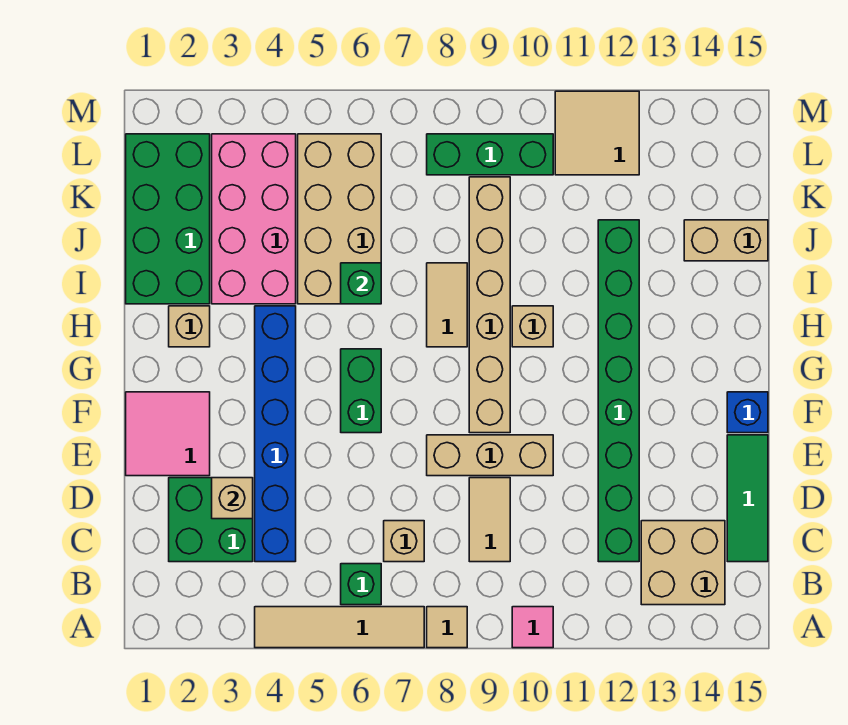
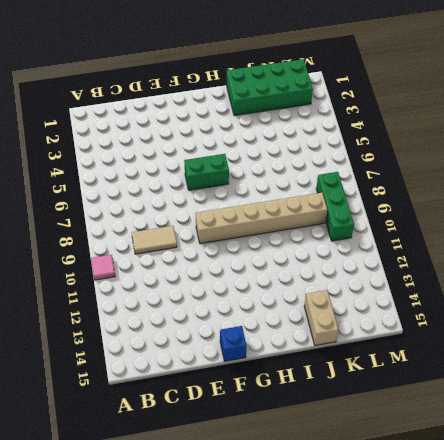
none -> tan 1x4 tile [255,607,424,648]
none -> tan 1x1 tile [427,607,467,648]
none -> green 1x1 brick [341,564,381,605]

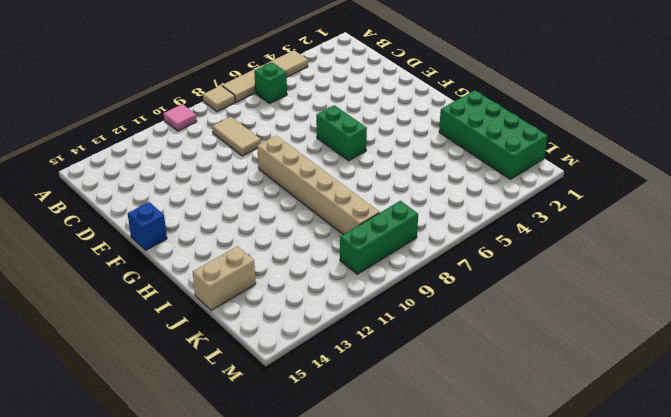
none -> tan 2x2 brick [641,521,725,605]
none -> green 2x2 brick [169,478,253,562]
none -> blue 1x6 brick [255,306,296,562]

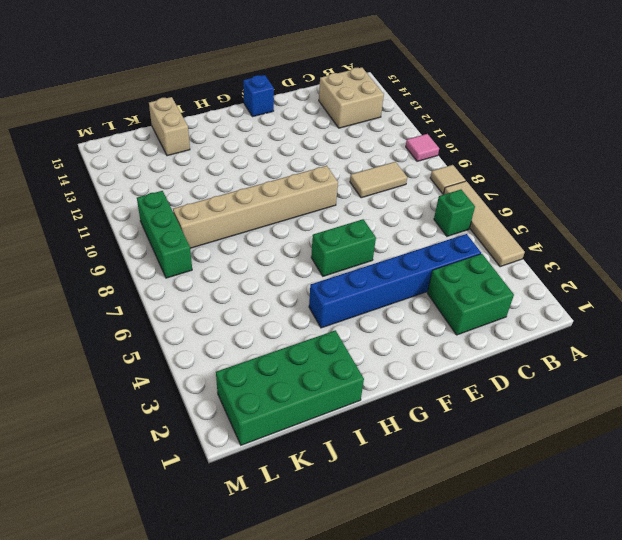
none -> tan 1x1 brick [384,521,424,562]
none -> green 1x8 brick [598,220,639,562]
none -> green 1x3 tile [727,435,768,562]

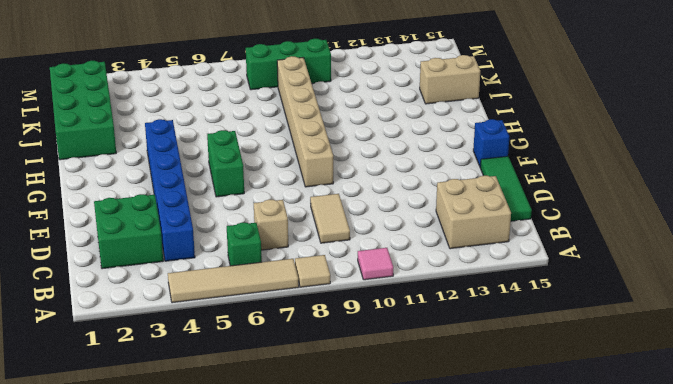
none -> green 1x8 brick [598,220,639,562]
none -> pink 2x2 tile [126,392,210,476]
none -> tan 1x3 brick [427,435,553,476]

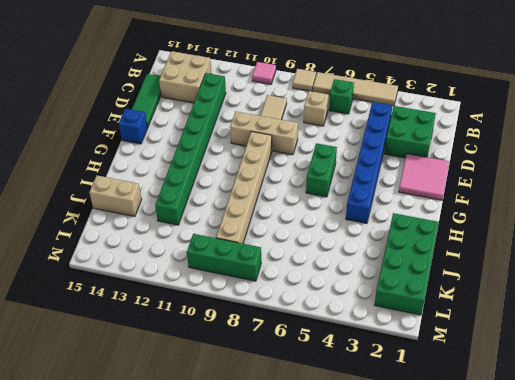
none -> tan 1x1 brick [169,306,210,347]
none -> tan 1x2 tile [427,263,467,347]
none -> tan 1x1 brick [512,306,553,347]

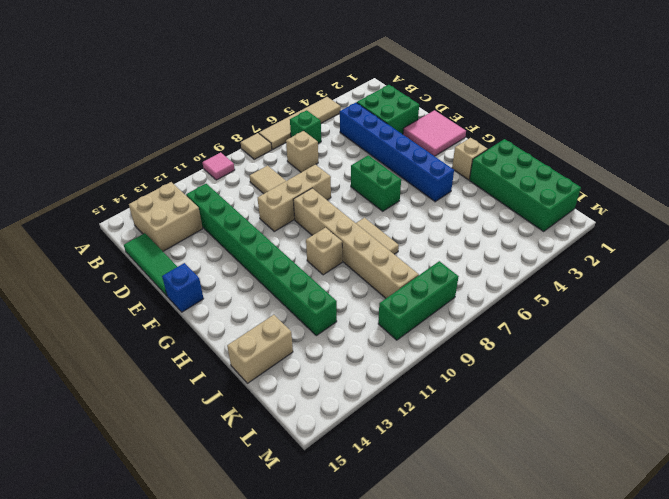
none -> pink 2x4 brick [212,134,296,304]
none -> tan 2x4 brick [298,134,381,304]
none -> tan 2x2 tile [555,91,639,175]

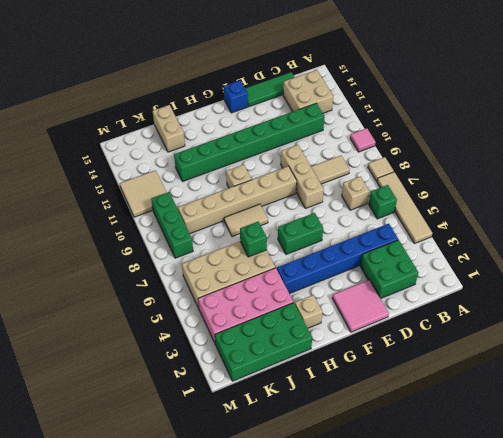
none -> tan 1x1 brick [212,478,253,519]

